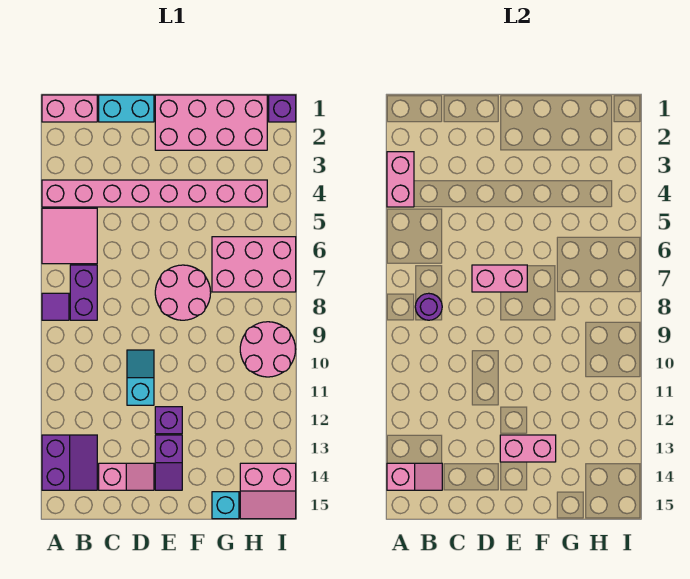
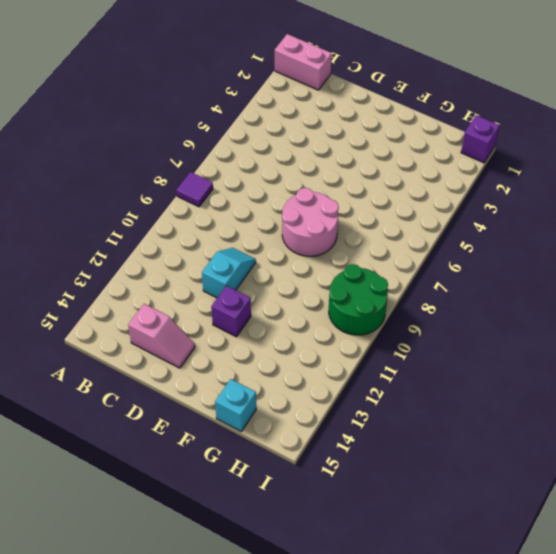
green 2x2 round brick [329,264,388,335] -> pink 2x2 round brick [240,322,296,377]
none -> pink 1x8 brick [42,180,267,207]
none -> pink 2x2 tile [42,208,97,264]
none -> purple 2x2 slope [42,435,97,490]

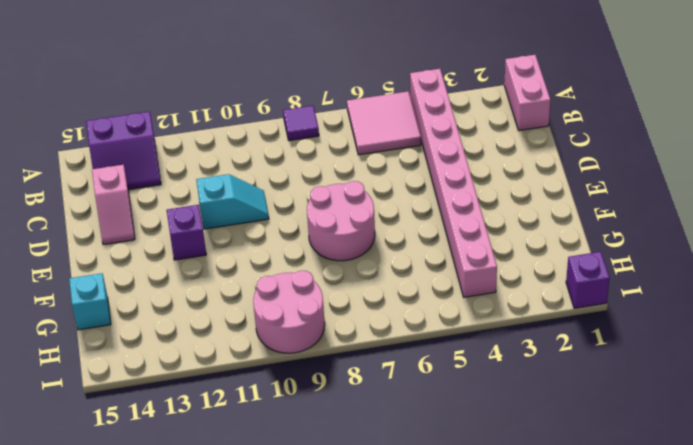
none -> purple 1x2 brick [70,265,97,320]
none -> cyan 1x2 brick [99,95,154,122]
none -> pink 2x4 brick [155,95,267,150]

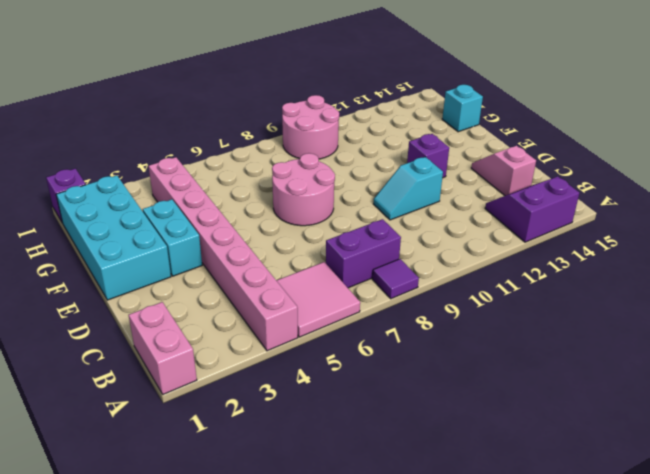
cyan 2x4 brick [56,175,171,300] -> pink 2x4 brick [155,95,267,150]
cyan 1x2 brick [143,199,202,276] -> cyan 1x2 brick moved to [99,95,154,122]
none -> purple 1x2 slope [155,435,182,490]
none -> pink 2x3 brick [212,237,296,292]
none -> pink 2x2 slope [240,463,296,519]

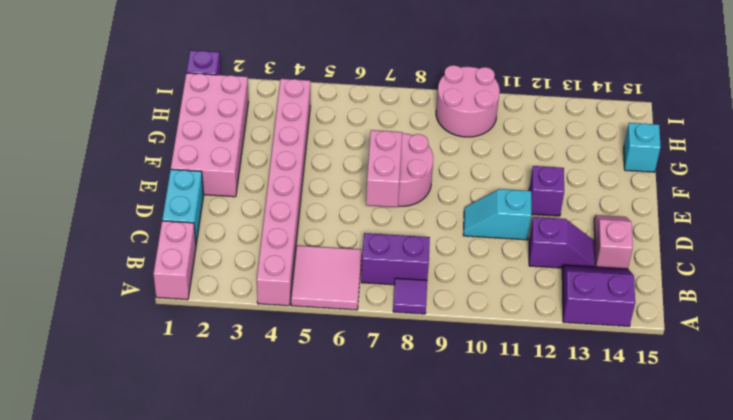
purple 1x2 slope [529,217,595,268] -> purple 1x2 slope moved to [155,435,182,490]
none -> pink 2x3 brick [212,237,296,292]
none -> pink 2x2 slope [240,463,296,519]
none -> pink 1x2 brick [387,152,414,207]

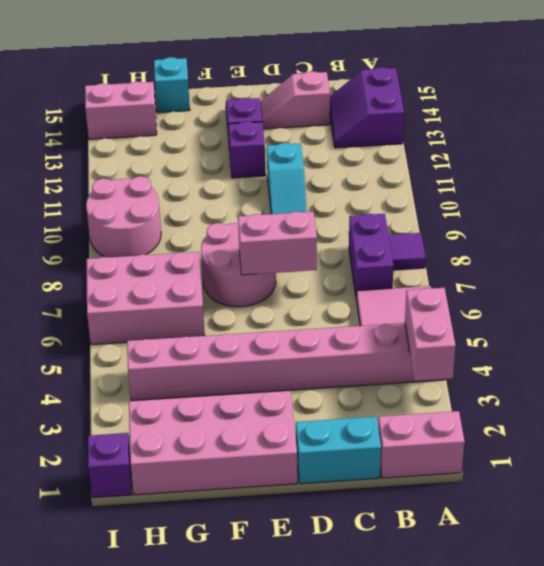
none -> pink 1x2 slope [387,463,442,490]
none -> purple 1x1 round brick [415,293,442,320]
none -> pink 1x2 brick [500,435,556,462]

